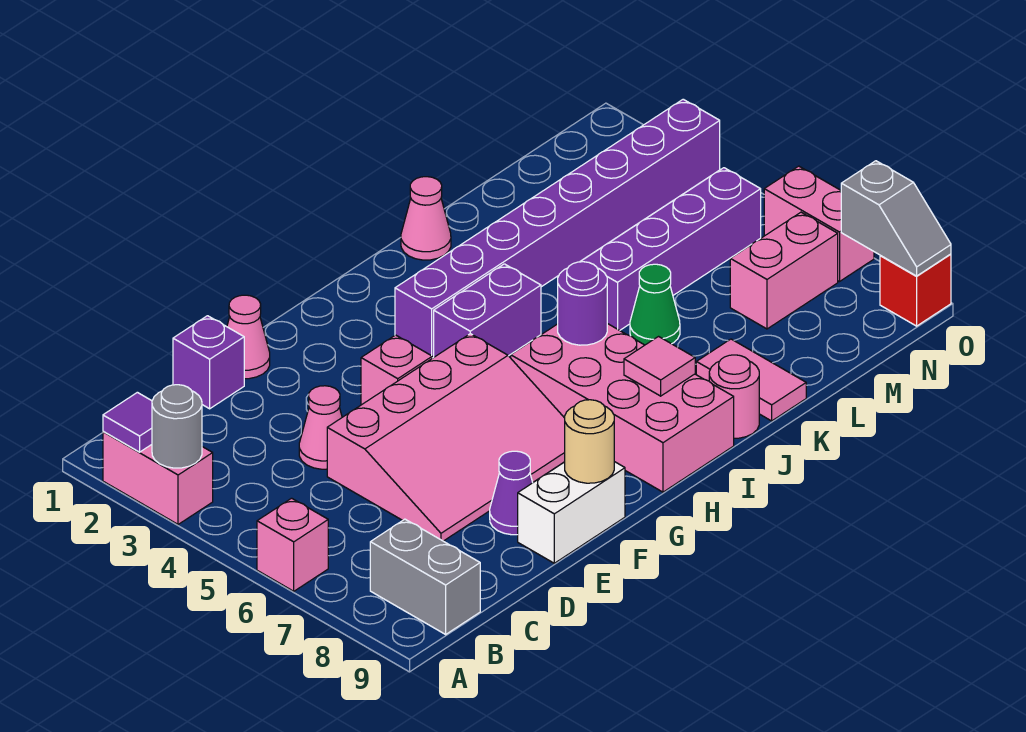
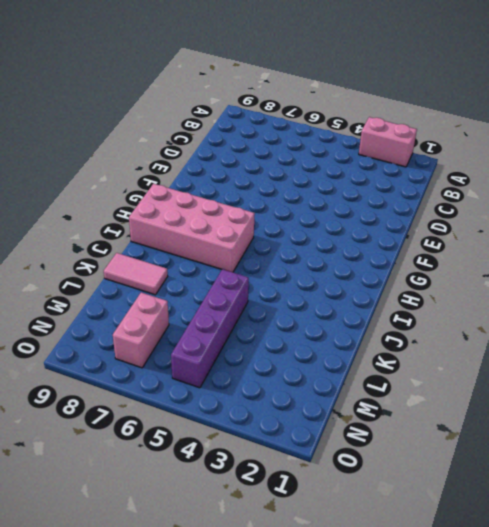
none -> pink 1x1 brick [257,498,328,591]
none -> grey 1x2 brick [370,519,480,634]
none -> purple 1x1 brick [173,316,244,409]

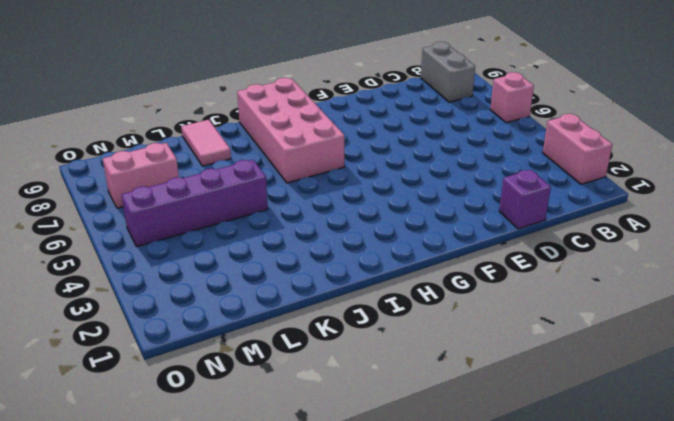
none -> pink 1x1 cone [299,386,342,469]
none -> pink 3x4 slope [327,334,565,541]
none -> pink 1x1 cone [227,295,270,379]

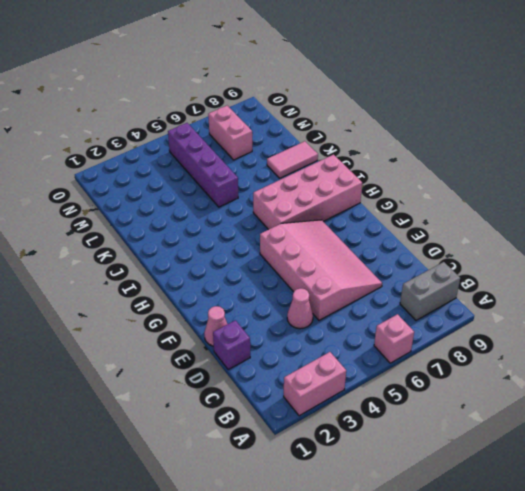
none -> purple 1x1 cone [490,451,533,535]
none -> white 1x2 brick [518,462,625,563]
none -> pink 1x1 brick [361,335,432,405]

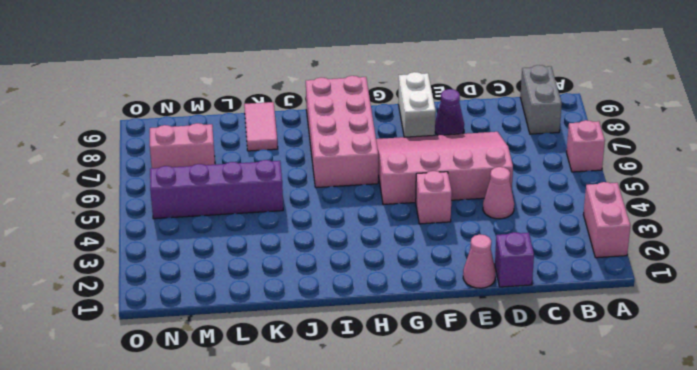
white 1x2 brick [398,72,436,137] -> white 1x2 brick turned to [518,462,625,563]
none -> purple 1x8 brick [395,99,720,358]
none -> purple 1x2 brick [434,264,541,357]
none -> pink 1x1 cone [401,177,451,260]

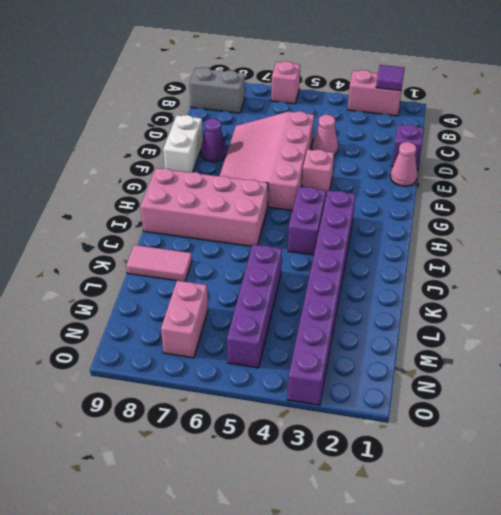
none -> pink 1x1 cone [401,177,451,260]
none -> pink 1x1 round brick [709,355,759,438]
none -> green 1x1 cone [630,264,680,345]

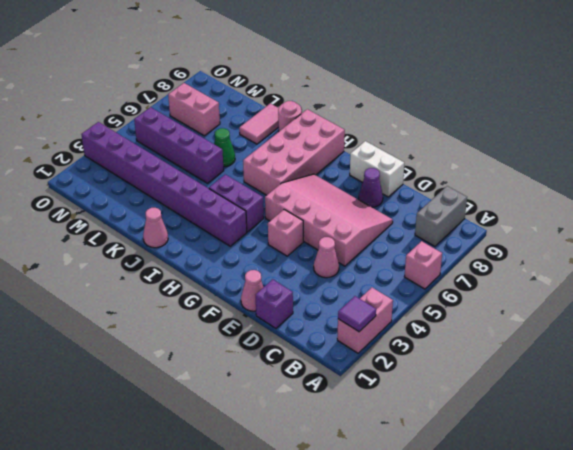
none -> pink 1x2 brick [764,166,874,282]
none -> red 1x1 brick [880,254,951,326]
none -> grey 1x1 round brick [152,385,202,468]

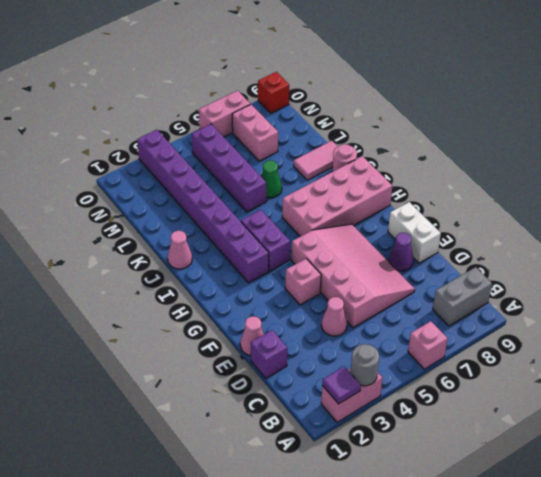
none -> tan 1x1 round brick [565,400,614,483]
none -> purple 1x1 round brick [558,262,607,345]
none -> pink 1x1 tile [624,337,695,396]

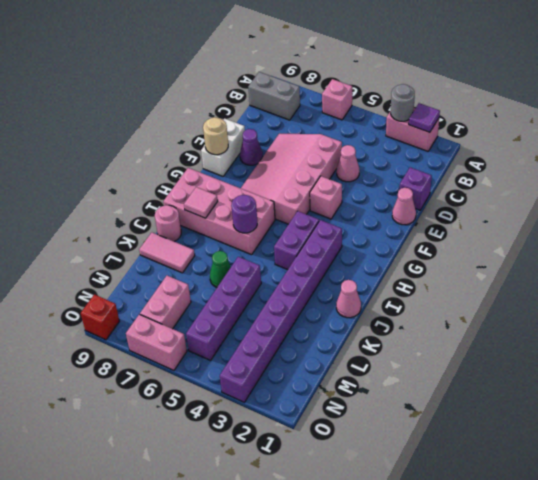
none -> grey 1x2 slope [841,161,951,276]

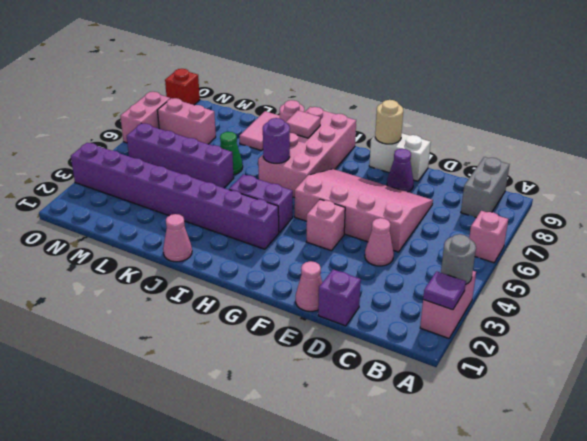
none -> grey 1x2 slope [841,161,951,276]

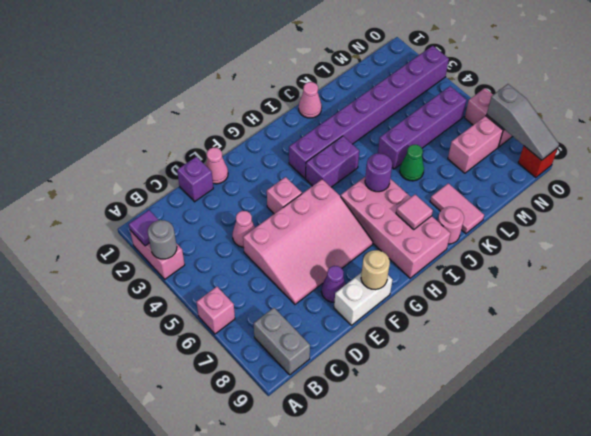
grey 1x3 slope [487,84,559,160] -> grey 1x2 slope [841,161,951,276]

